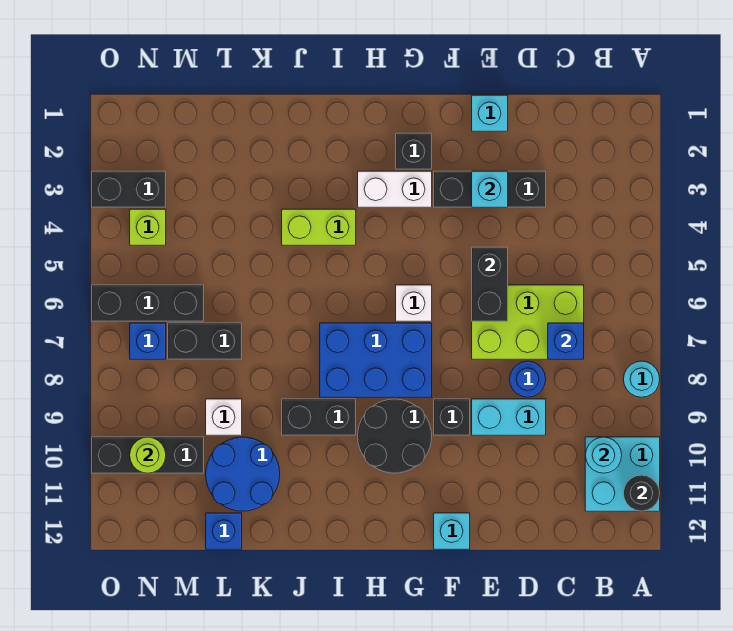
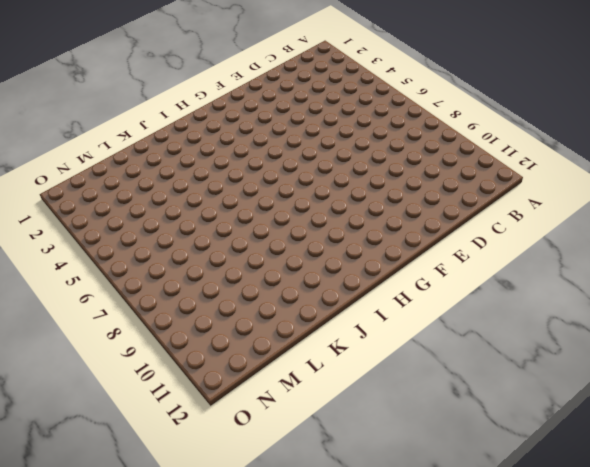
none -> cyan 1x1 round brick [624,361,660,397]
none -> cyan 2x2 brick [585,437,660,511]
none -> lime 2x3 brick [472,285,584,359]
none -> black 1x3 brick [434,171,546,207]

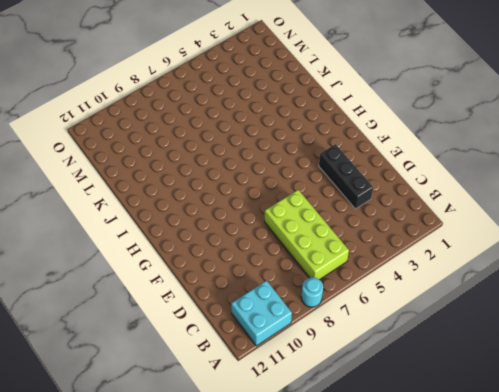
lime 2x4 brick [265,190,349,280] -> lime 2x3 brick [472,285,584,359]
none -> blue 1x1 round brick [510,361,546,397]
none -> cyan 1x2 brick [472,399,546,435]
none -> cyan 1x1 brick [472,95,508,131]
none -> black 1x1 brick [434,399,470,435]

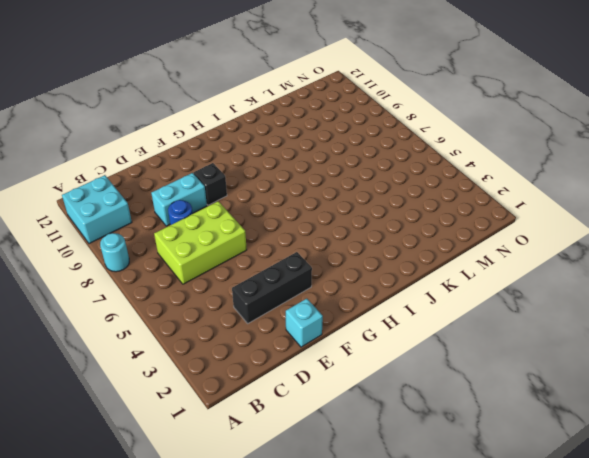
none -> cyan 1x1 brick [434,513,470,549]
none -> black 1x1 brick [396,133,432,169]
none -> white 1x2 brick [358,171,432,207]
none -> white 1x1 brick [396,285,432,321]

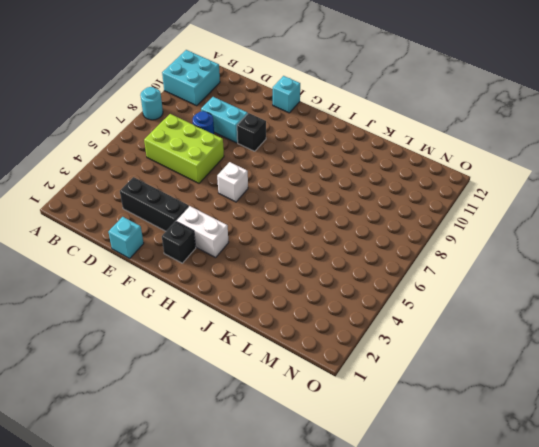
none -> blue 2x3 brick [320,323,432,397]
none -> black 2x2 round brick [358,399,432,473]
none -> lime 1x2 brick [282,209,356,245]
none -> black 1x2 brick [282,399,356,435]

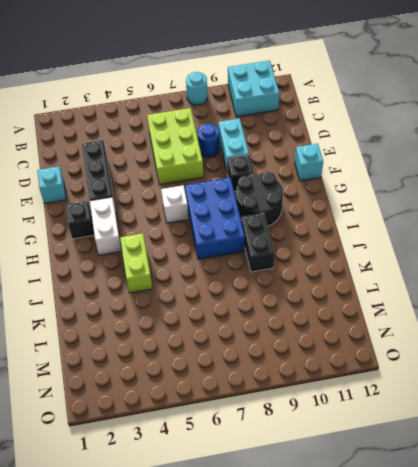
none -> blue 2x2 round brick [206,437,280,511]
none -> black 1x2 brick [168,323,242,359]
none -> white 1x1 brick [206,399,242,435]
none -> blue 1x1 brick [206,513,242,549]

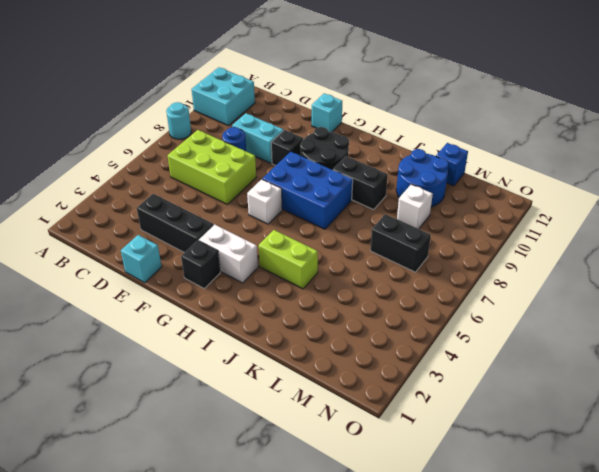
none -> black 1x3 brick [92,285,204,321]
none -> black 1x3 brick [92,437,204,473]
none -> black 1x2 brick [92,171,166,207]
none -> lime 1x1 brick [130,209,166,245]

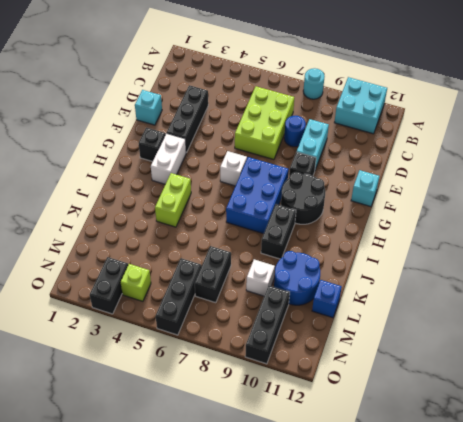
none -> blue 1x1 brick [130,323,166,359]
none -> black 1x1 round brick [624,475,660,511]
none -> cyan 1x1 round brick [585,437,622,473]
none -> blue 1x1 brick [548,323,584,359]

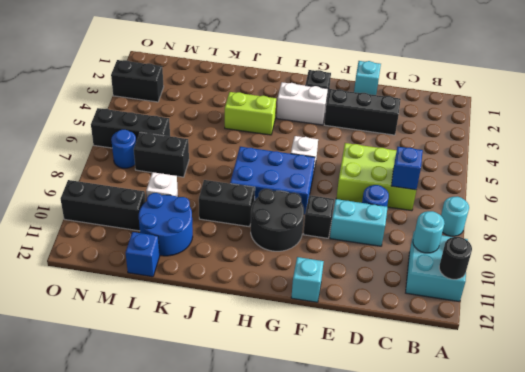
blue 1x1 round brick [111,130,136,168] -> blue 1x1 brick [130,323,166,359]
none -> lime 1x1 brick [130,209,166,245]
none -> cyan 1x1 brick [472,171,508,207]
none -> black 1x2 brick [472,247,508,321]
none -> lime 1x1 round brick [130,437,166,473]

